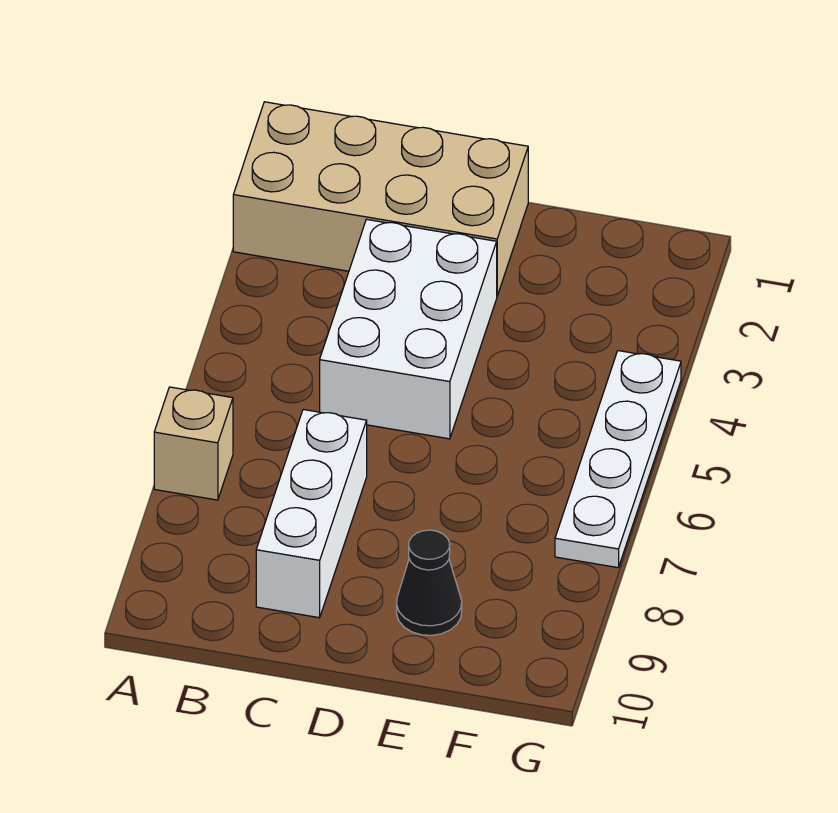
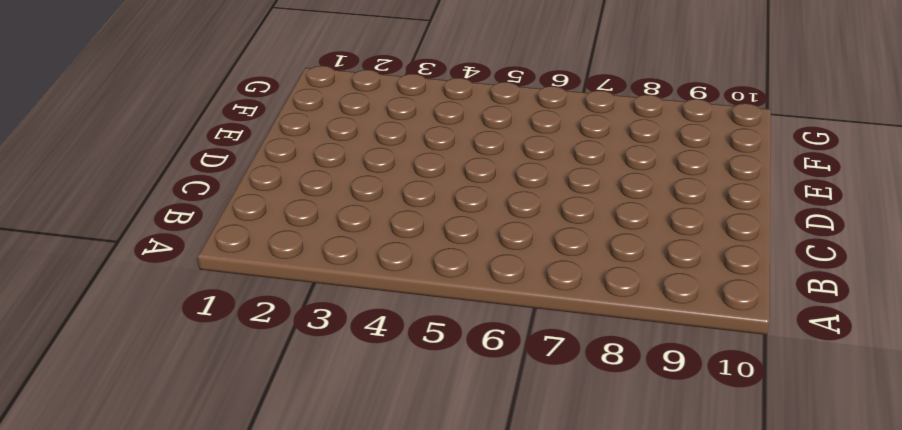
none -> tan 2x4 brick [233,102,528,296]
none -> tan 1x1 brick [154,387,233,500]

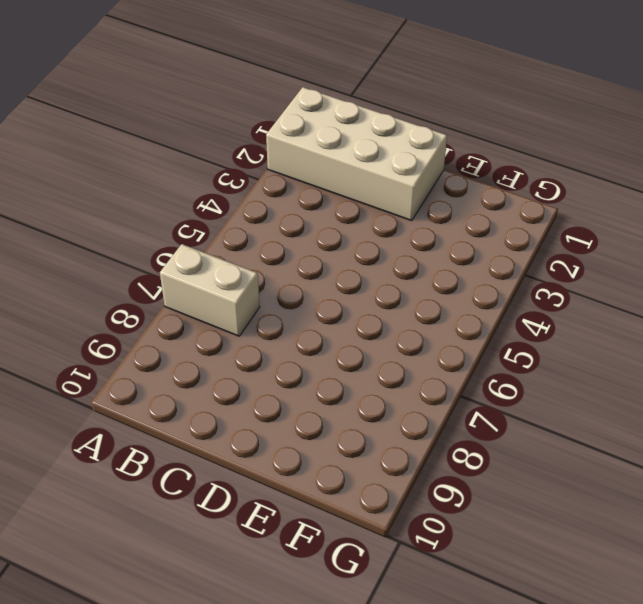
tan 1x2 brick [160,244,260,336] -> tan 1x1 brick [154,387,233,500]
none -> white 2x3 brick [320,219,497,439]
none -> white 1x3 brick [256,410,367,618]

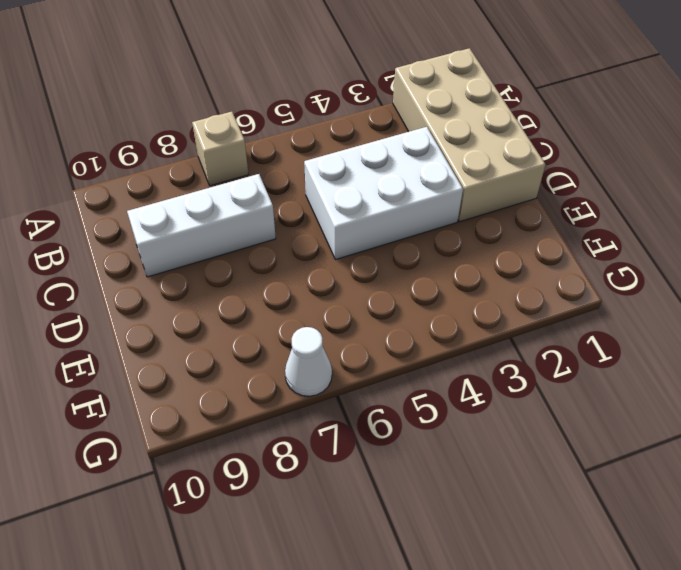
white 1x1 cone [285,327,332,396] -> white 1x4 plate [555,351,681,568]
none -> black 1x1 cone [397,530,462,635]

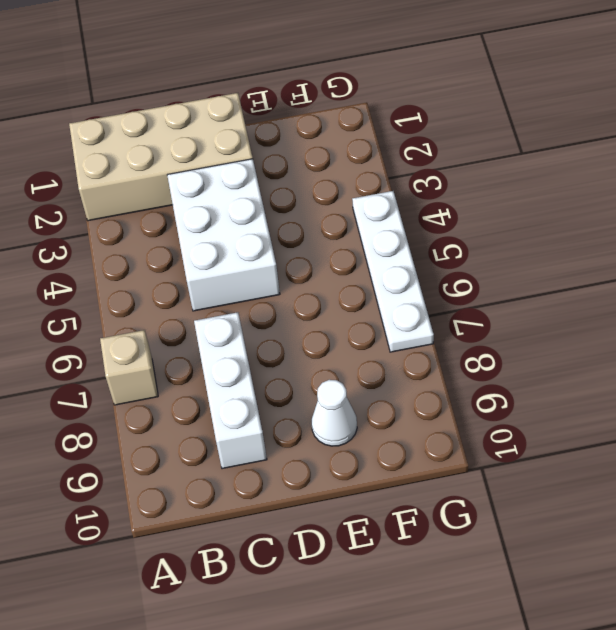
white 1x1 cone [312,380,357,446] -> black 1x1 cone [397,530,462,635]

